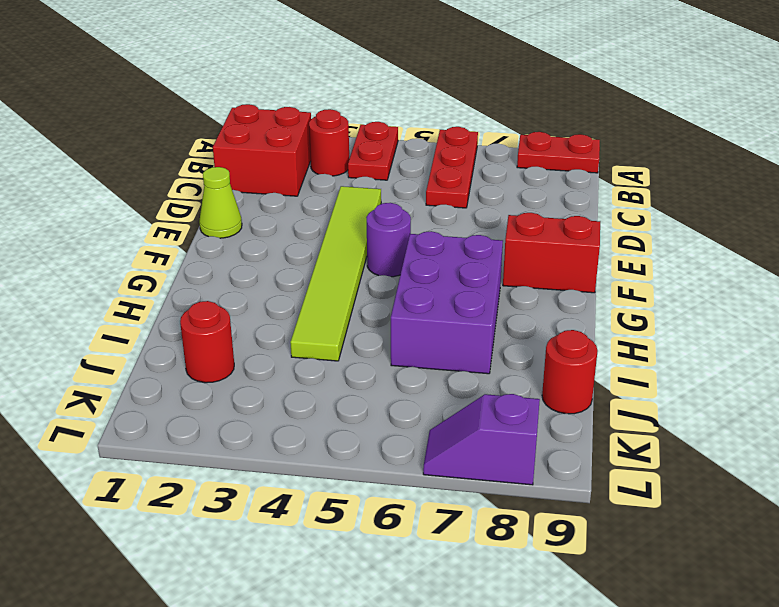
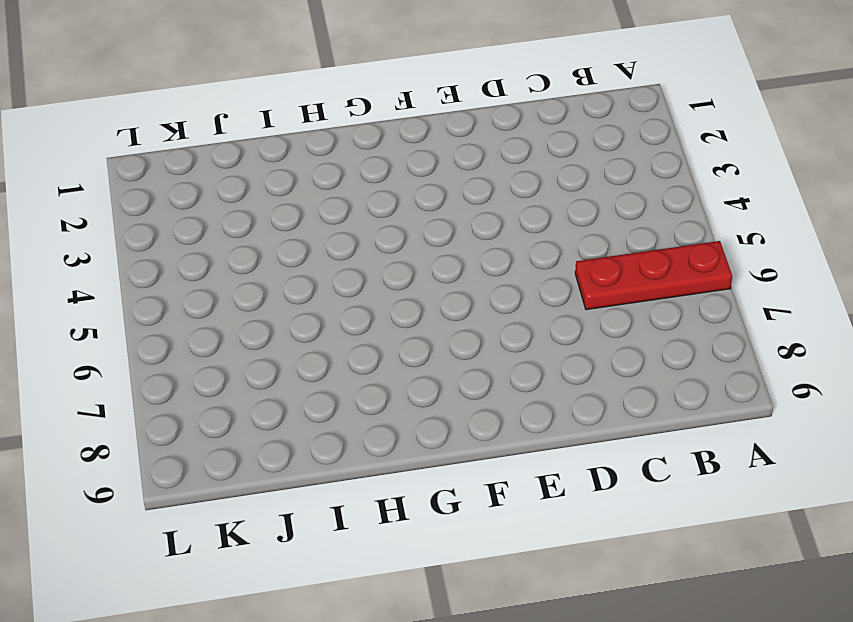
none -> red 1x2 plate [348,122,398,180]
none -> red 1x2 plate [517,132,600,173]
none -> red 2x2 brick [213,104,311,196]

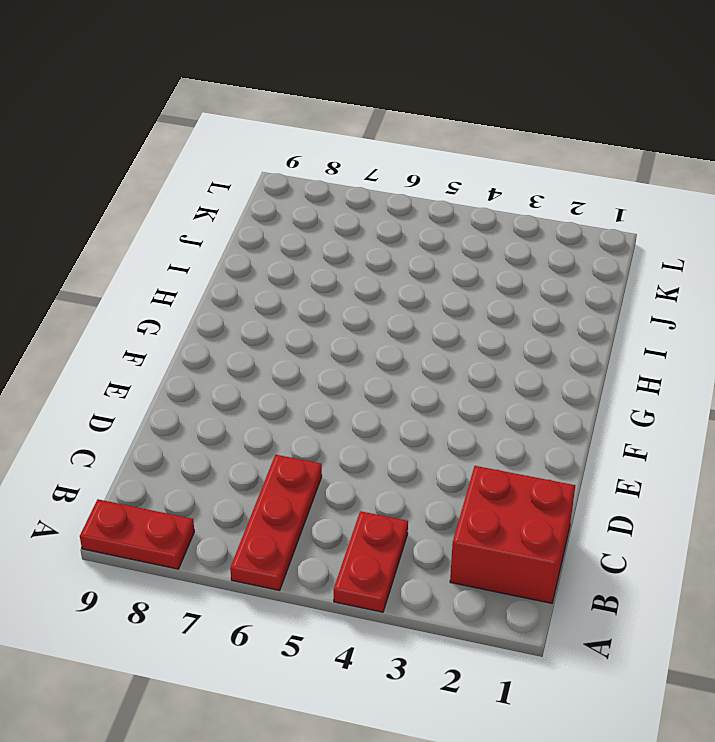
none -> red 1x1 round brick [309,109,349,176]
none -> lime 1x6 tile [290,186,381,361]
none -> lime 1x1 cone [199,167,242,238]

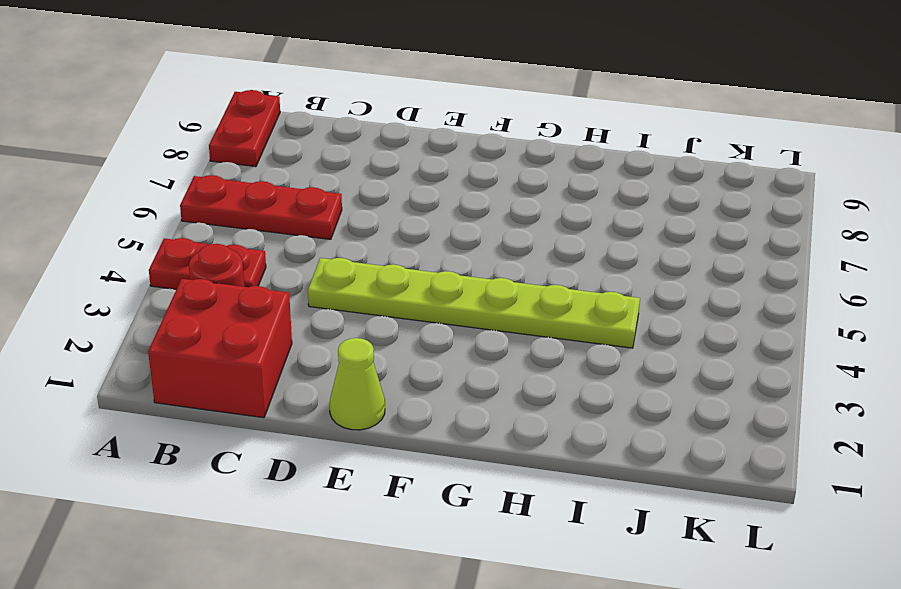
lime 1x6 plate [308,258,640,348] -> lime 1x6 tile [290,186,381,361]
none -> purple 1x1 round brick [366,203,411,277]
none -> red 1x2 brick [503,213,600,293]
none -> purple 2x3 brick [391,231,503,374]

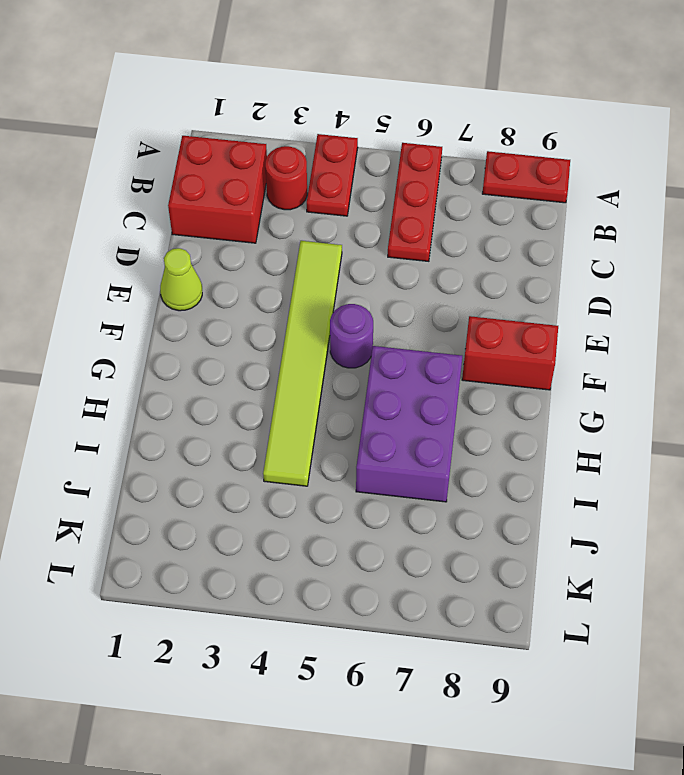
none -> red 1x1 round brick [180,301,234,383]
none -> red 1x1 round brick [542,330,598,414]
none -> purple 1x2 slope [423,394,540,485]

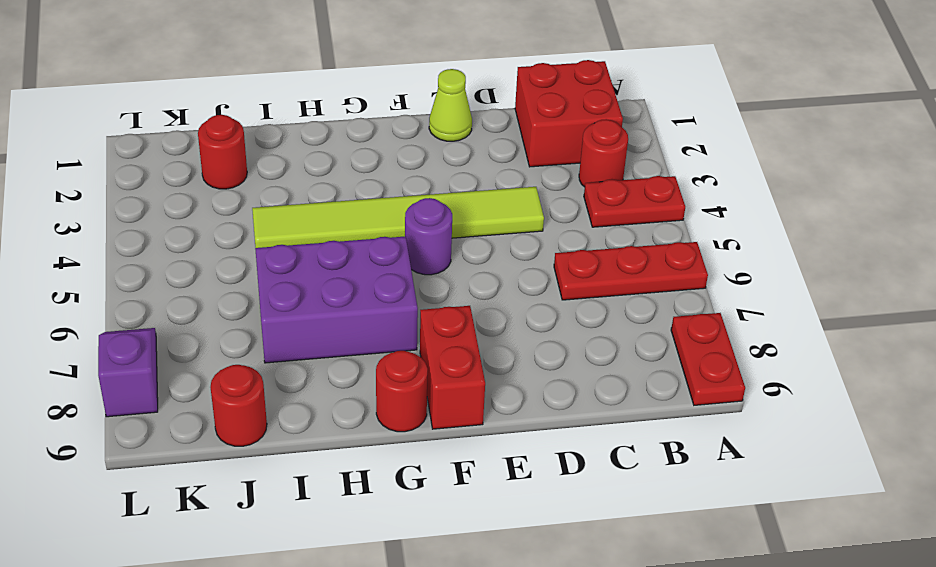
red 1x1 round brick [376,351,428,432] -> none

